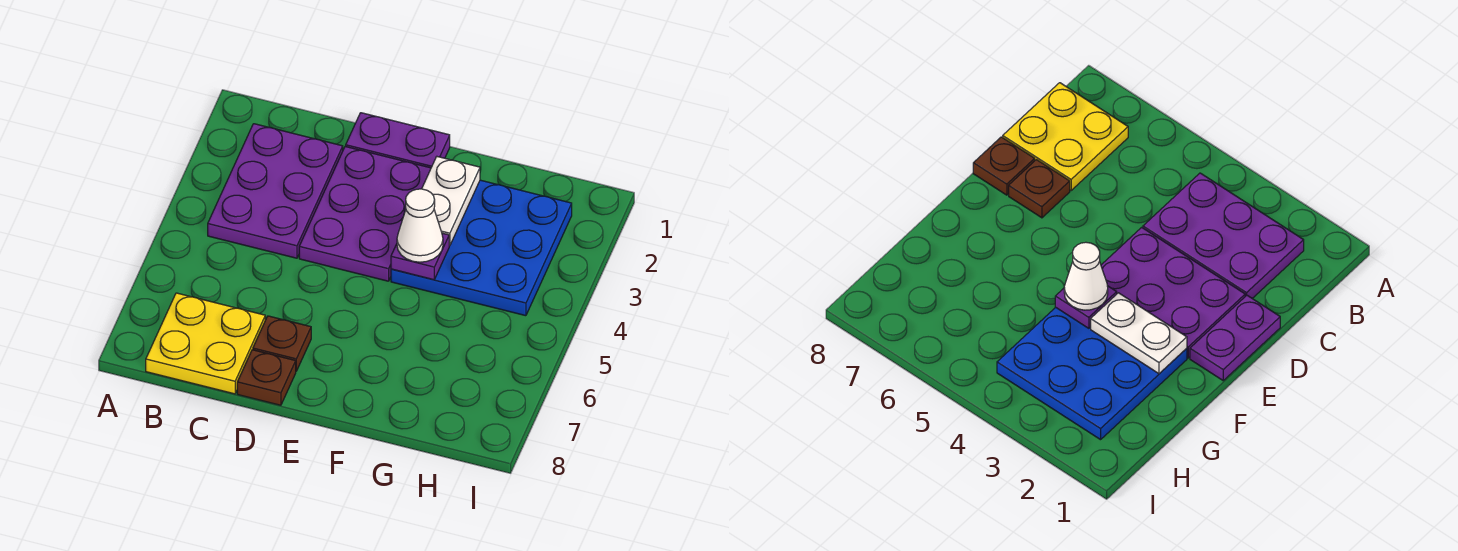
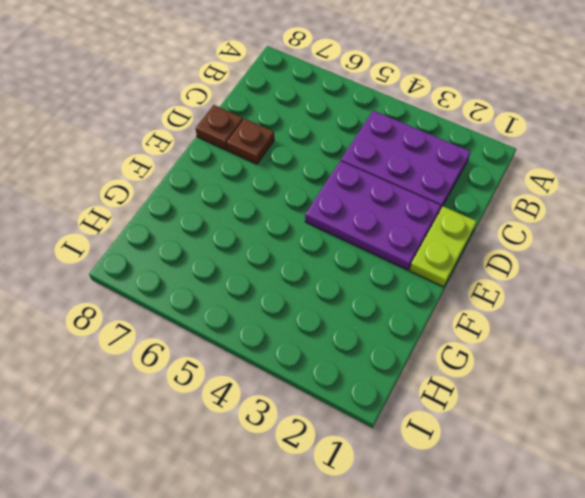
lime 1x2 plate [409,206,477,287] -> purple 1x2 plate [346,113,450,168]
none -> yellow 2x2 plate [146,293,265,394]
none -> blue 3x3 plate [391,180,572,316]

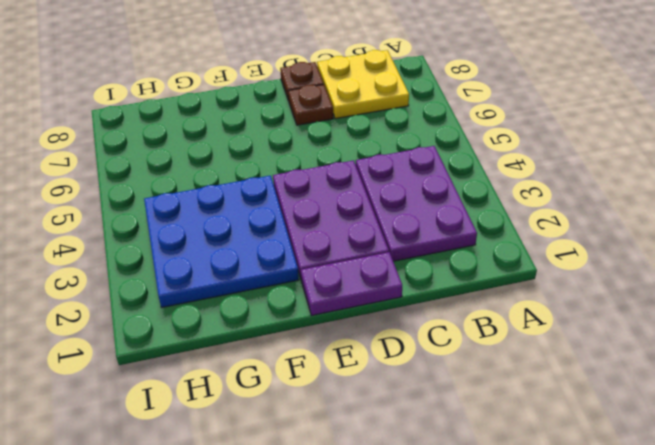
none -> white 1x2 plate [422,157,480,246]
none -> purple 1x1 plate [391,233,449,280]

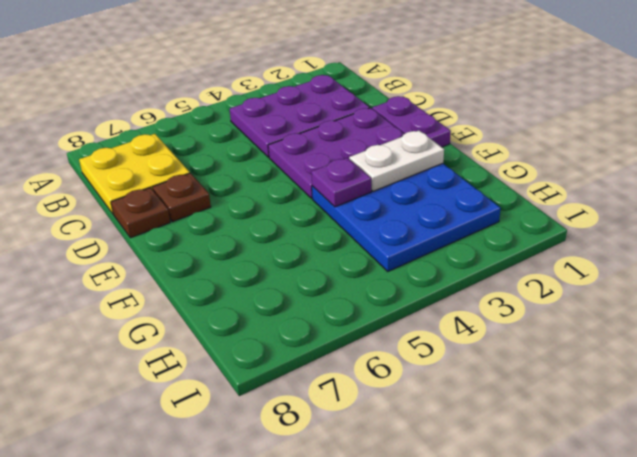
none -> white 1x1 cone [397,189,443,262]

